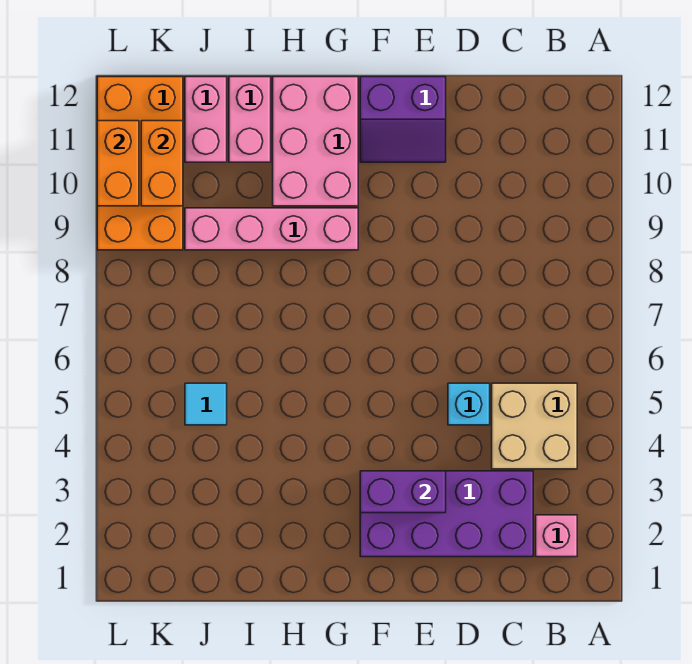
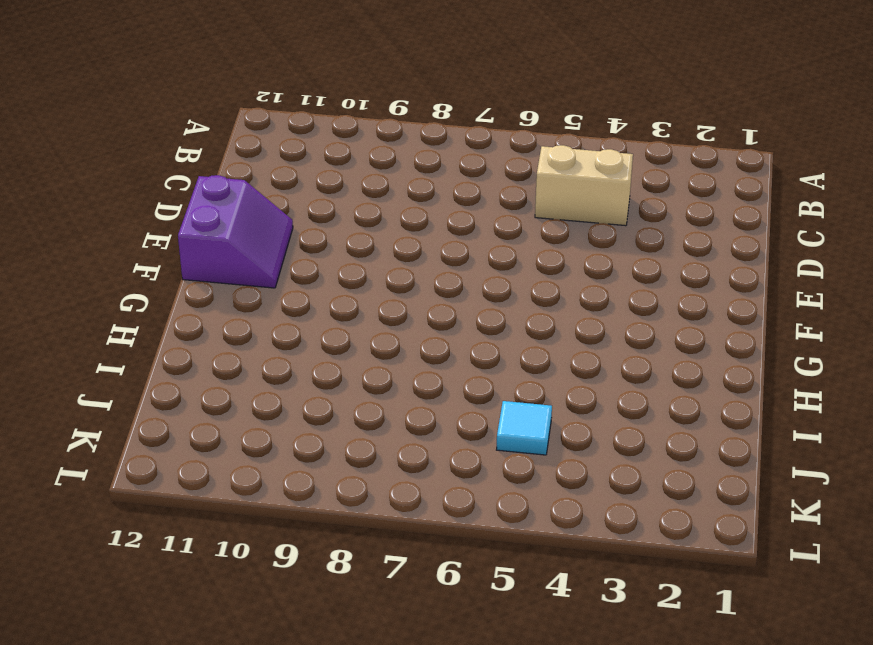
tan 1x2 brick [535,145,633,226] -> tan 2x2 brick [492,383,577,469]
none -> pink 1x1 brick [536,515,577,557]
none -> purple 2x4 brick [360,471,533,557]
none -> cyan 1x1 brick [448,383,490,425]

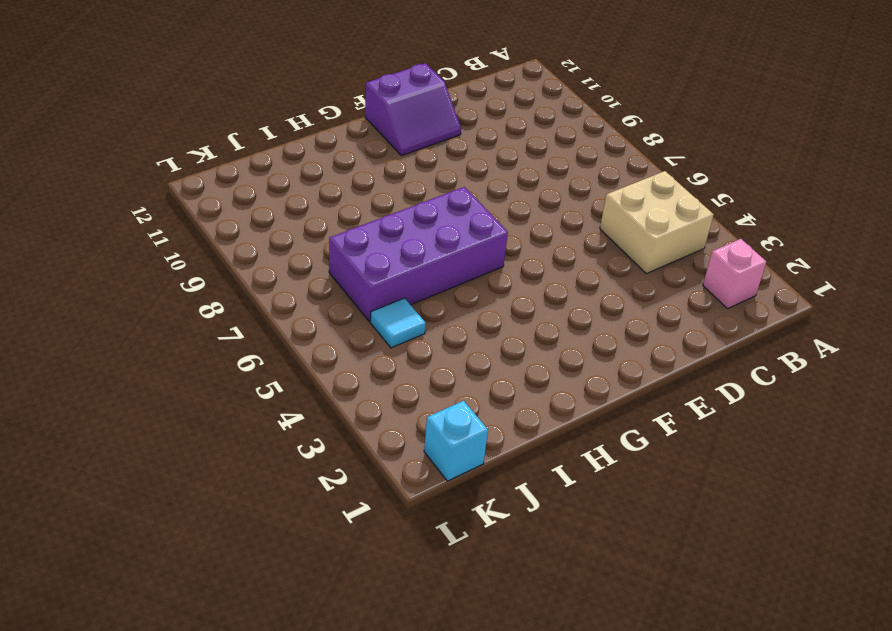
purple 2x4 brick [329,187,508,322] -> purple 2x4 brick moved to [360,471,533,557]
cyan 1x1 brick [424,401,488,481] -> cyan 1x1 brick moved to [448,383,490,425]
none -> pink 1x4 brick [185,208,358,250]
none -> pink 2x3 brick [273,77,358,206]
none -> pink 1x2 brick [229,77,271,162]

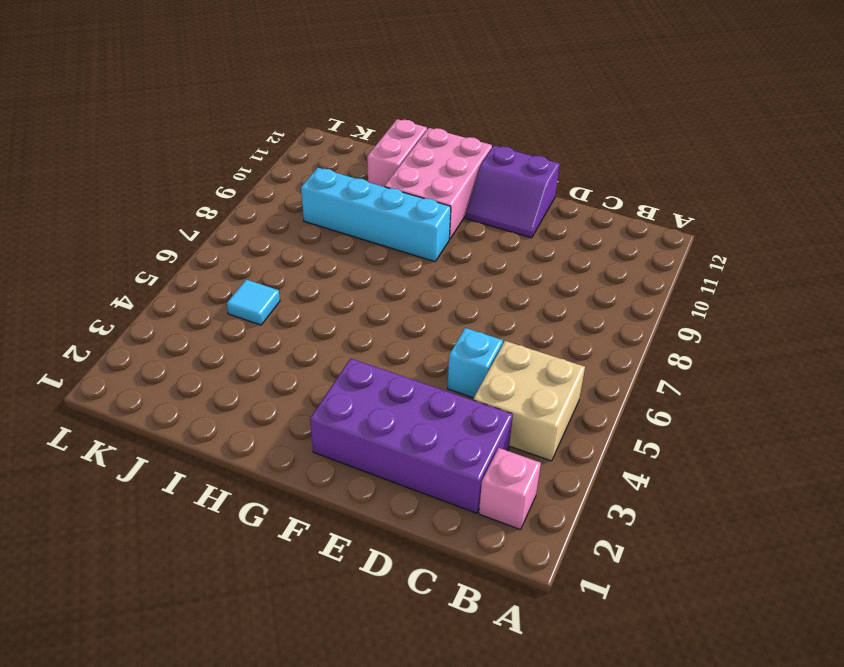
cyan 1x4 brick [301,168,451,262] -> pink 1x4 brick [185,208,358,250]
none -> pink 1x2 brick [185,77,227,162]
none -> orange 2x4 brick [97,77,183,250]
none -> purple 1x2 brick [360,471,446,513]

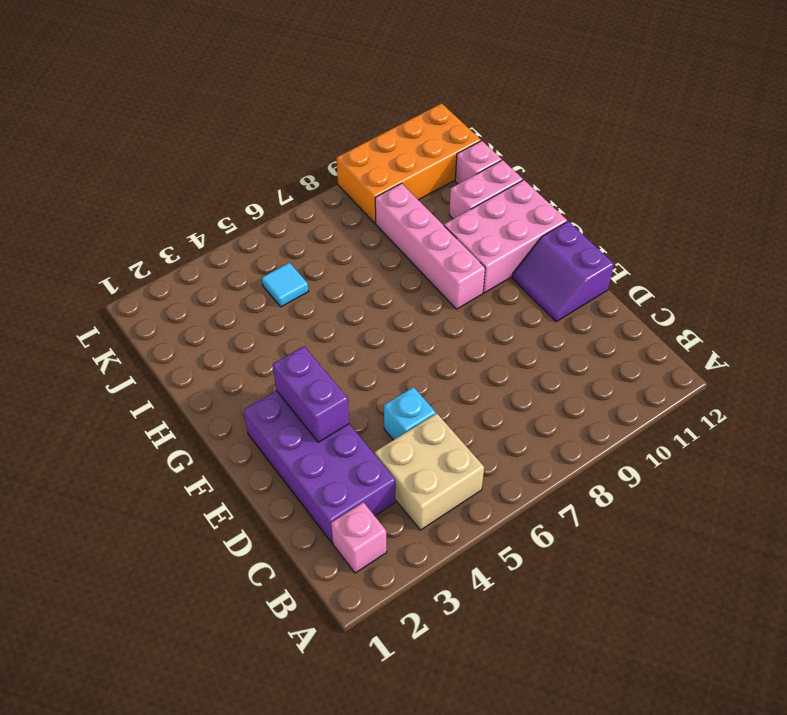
pink 1x1 brick [455,141,502,184] -> pink 1x2 brick [185,77,227,162]
none -> orange 1x2 brick [141,121,183,206]
none -> orange 1x2 brick [97,121,139,206]

